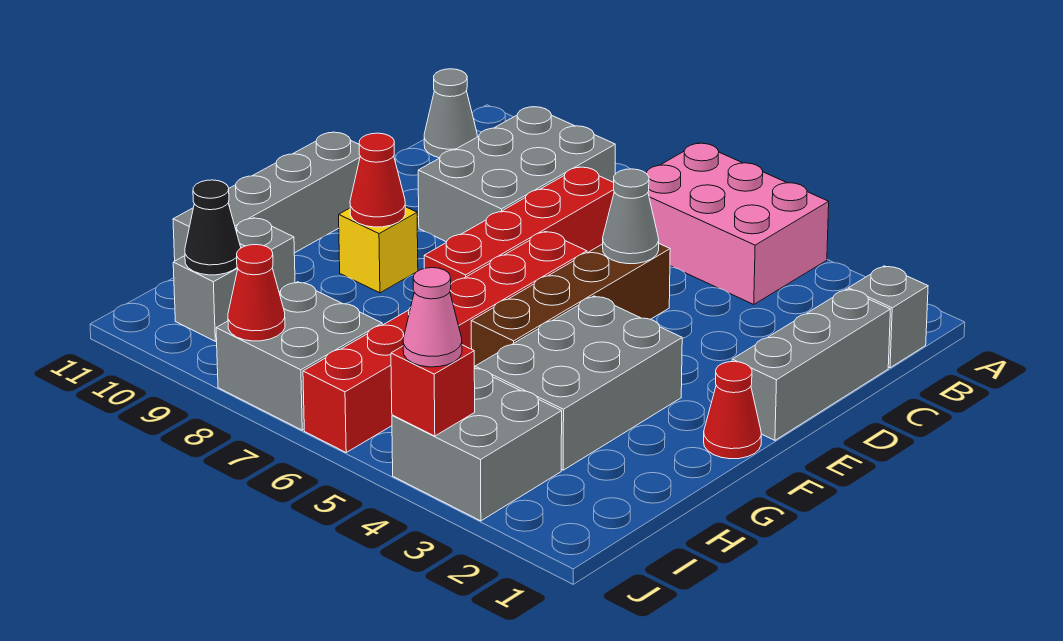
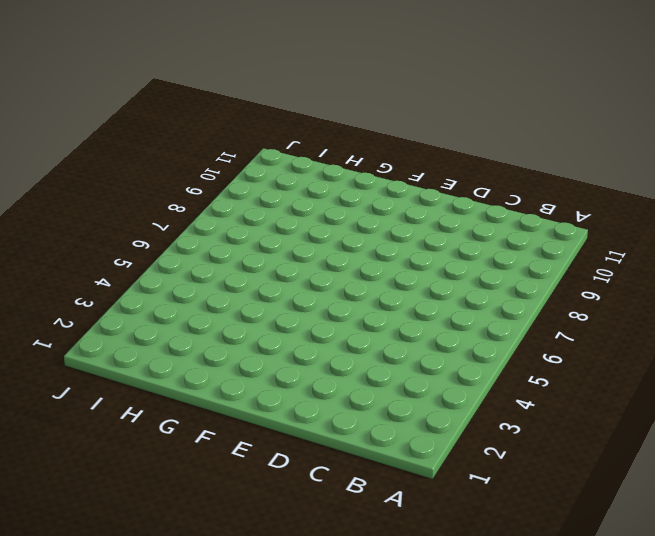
none -> pink 2x3 brick [647,143,829,305]
none -> grey 1x1 brick [848,266,928,368]
none -> grey 2x3 brick [418,107,616,242]

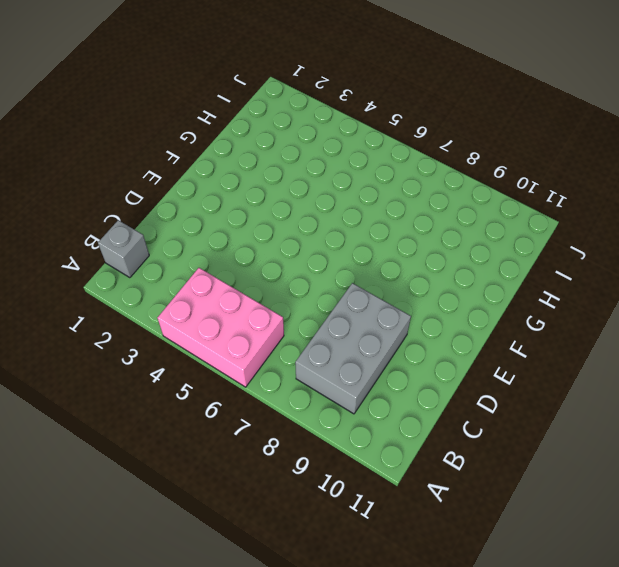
none -> grey 1x1 cone [424,69,477,158]
none -> grey 1x3 brick [732,289,890,440]
none -> red 1x4 brick [424,167,614,283]

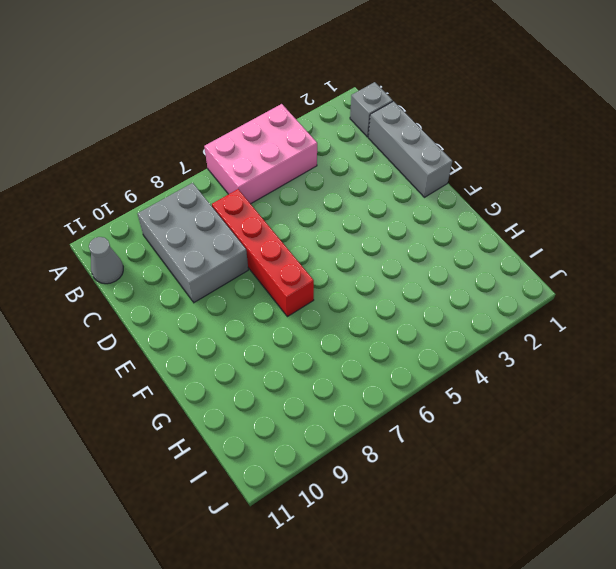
none -> brown 1x4 brick [471,244,670,368]
none -> red 1x6 brick [303,232,587,452]
none -> grey 1x4 brick [173,132,360,261]

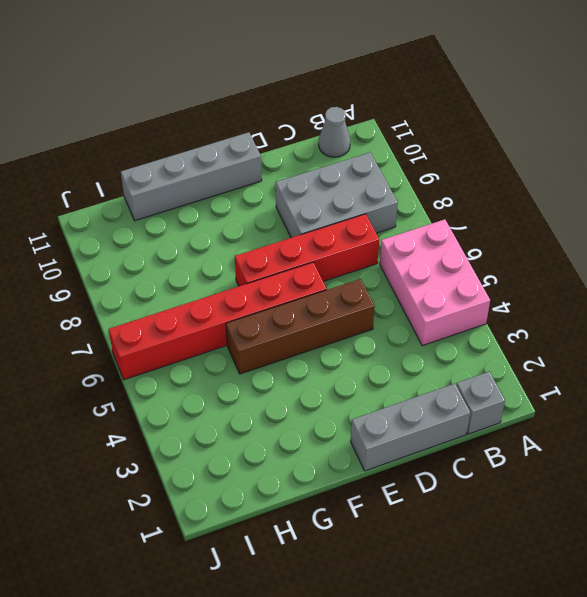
none -> red 1x1 cone [704,362,761,459]
none -> grey 2x3 brick [475,296,682,470]
none -> yellow 1x1 brick [339,207,418,293]

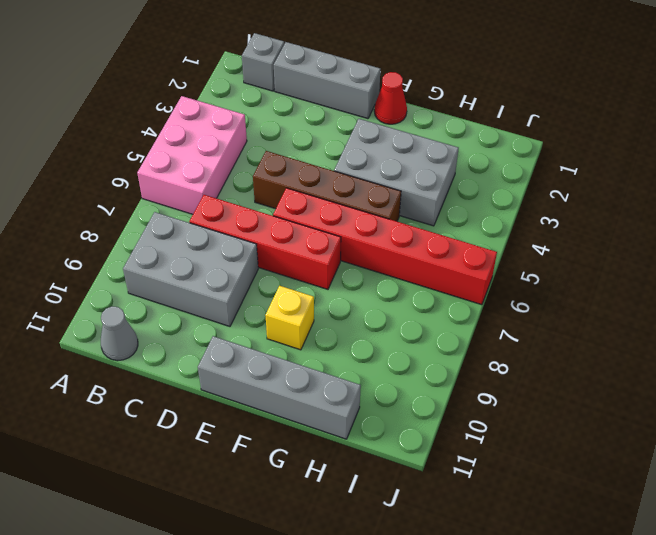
none -> grey 1x2 brick [173,218,295,341]
none -> grey 2x2 brick [392,368,562,521]
none -> grey 2x2 brick [216,282,382,430]

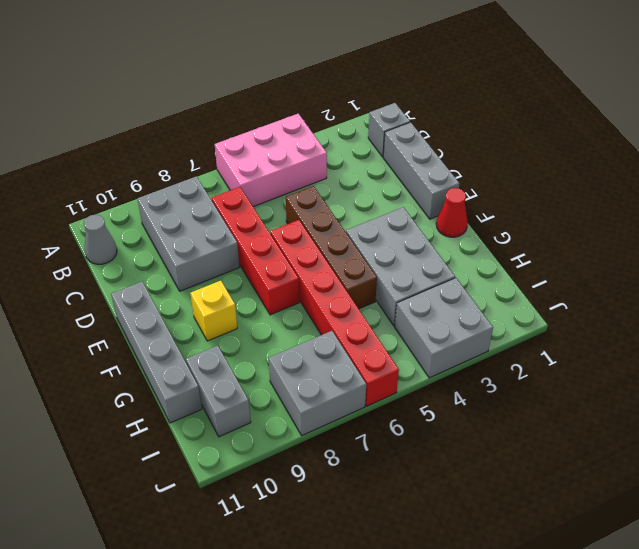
none -> grey 1x1 cone [603,169,659,264]
none -> red 1x1 cone [350,133,405,227]
none -> black 1x1 cone [185,180,241,275]

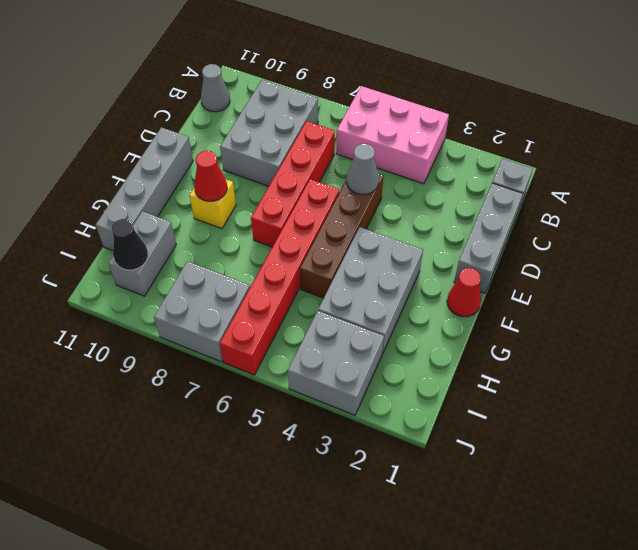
none -> red 1x1 brick [391,345,475,436]
none -> red 1x1 cone [228,245,285,341]
none -> pink 1x1 cone [403,268,462,367]

